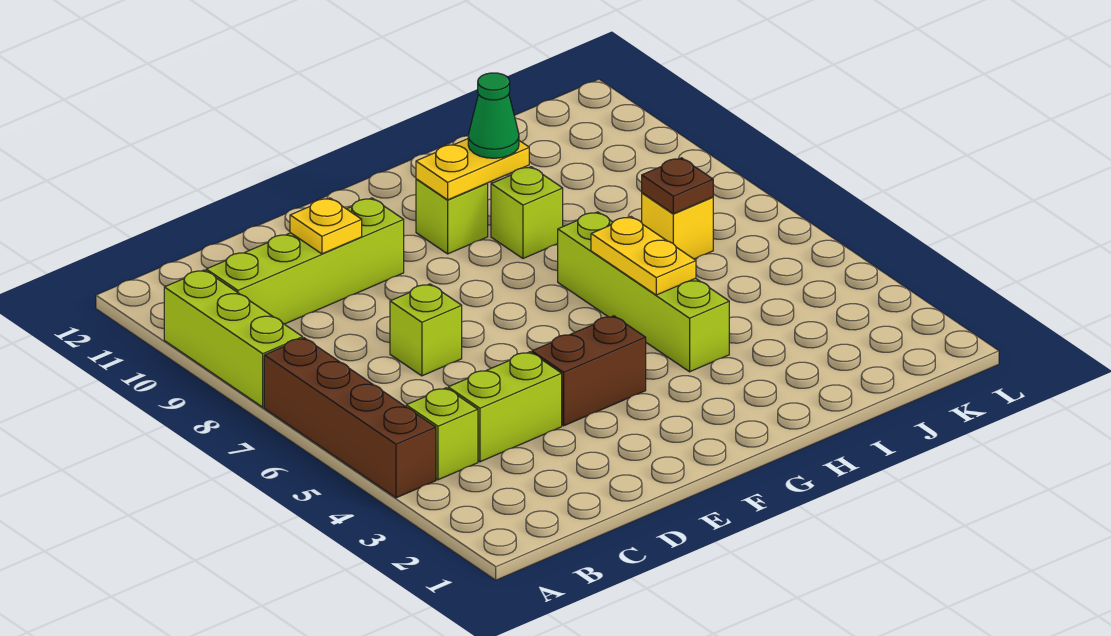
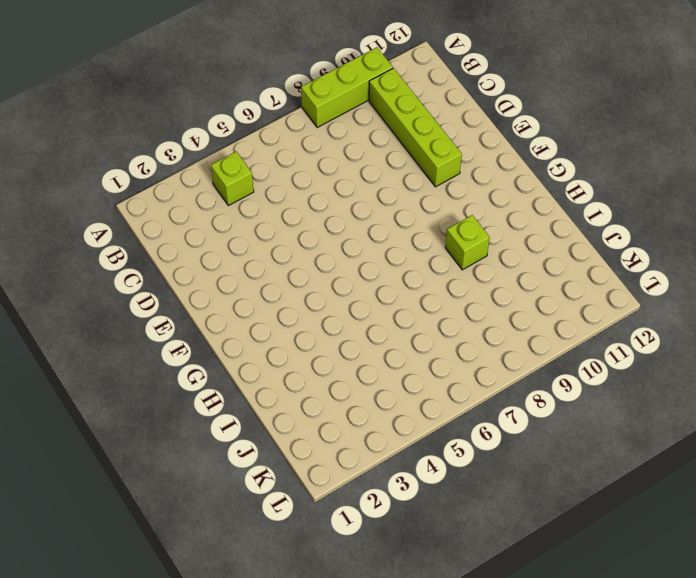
none -> brown 1x4 brick [264,338,436,498]
none -> lime 1x2 brick [448,352,562,462]
none -> lime 1x1 brick [390,284,462,376]

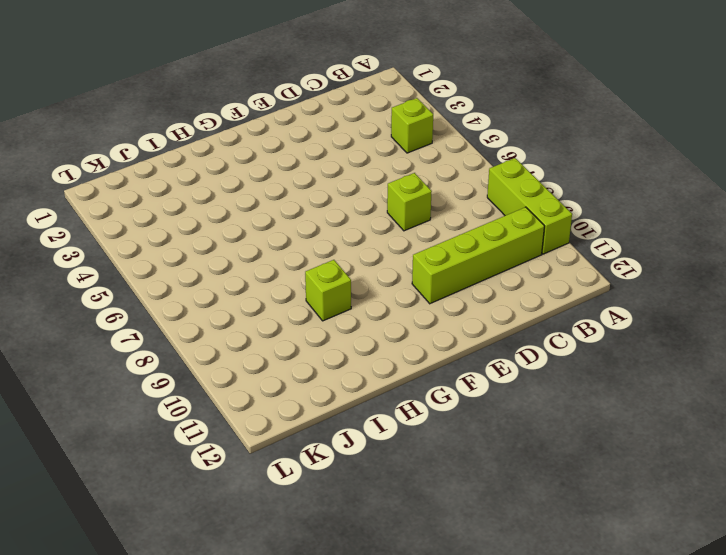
none -> brown 1x4 brick [264,338,436,498]
none -> lime 1x2 brick [448,352,562,462]
none -> brown 1x2 brick [532,316,646,426]

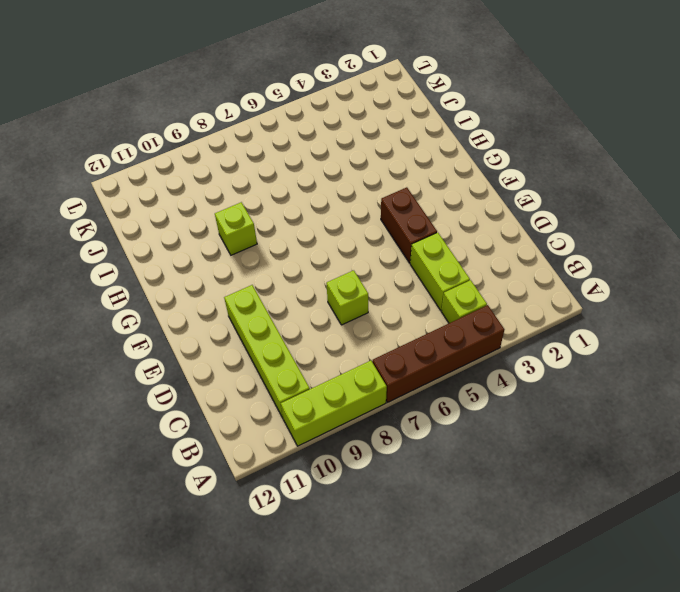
none -> lime 1x1 brick [416,179,488,254]
none -> lime 1x4 brick [558,212,729,372]
none -> yellow 1x1 brick [642,193,713,259]

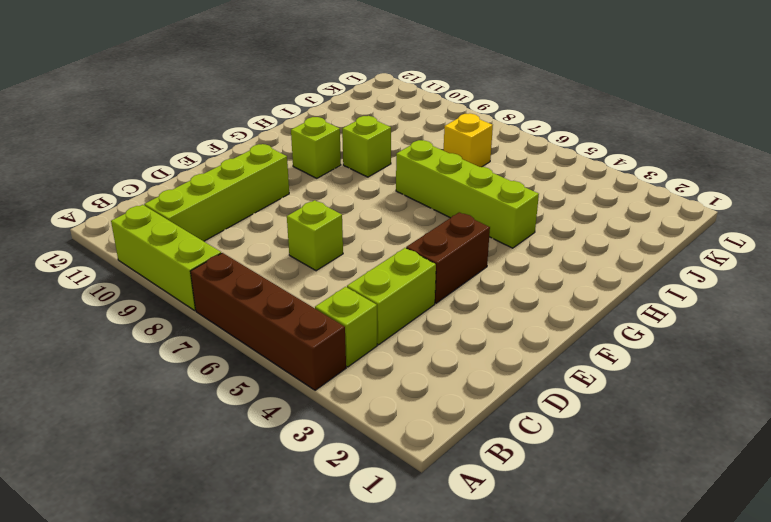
none -> yellow 1x1 plate [290,198,362,254]
none -> yellow 1x2 plate [416,139,529,200]
none -> yellow 1x2 plate [591,217,696,295]

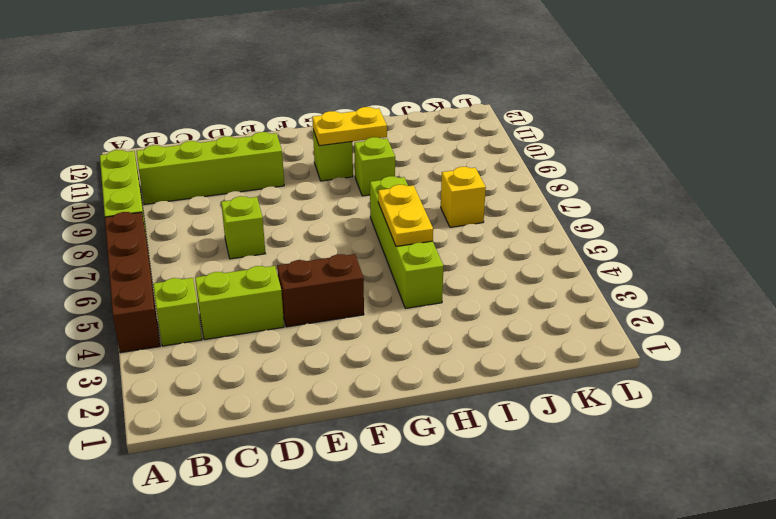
none -> yellow 1x1 plate [290,198,362,254]
none -> brown 1x1 plate [642,158,713,214]
none -> green 1x1 cone [468,73,519,158]

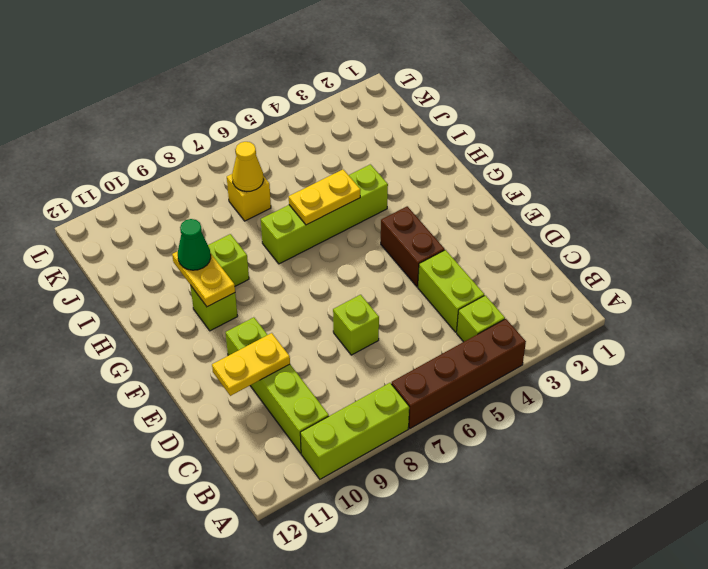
yellow 1x2 plate [212,333,290,396] -> yellow 1x1 plate [290,198,362,254]
yellow 1x1 cone [232,142,264,192] -> brown 1x1 plate [642,158,713,214]

